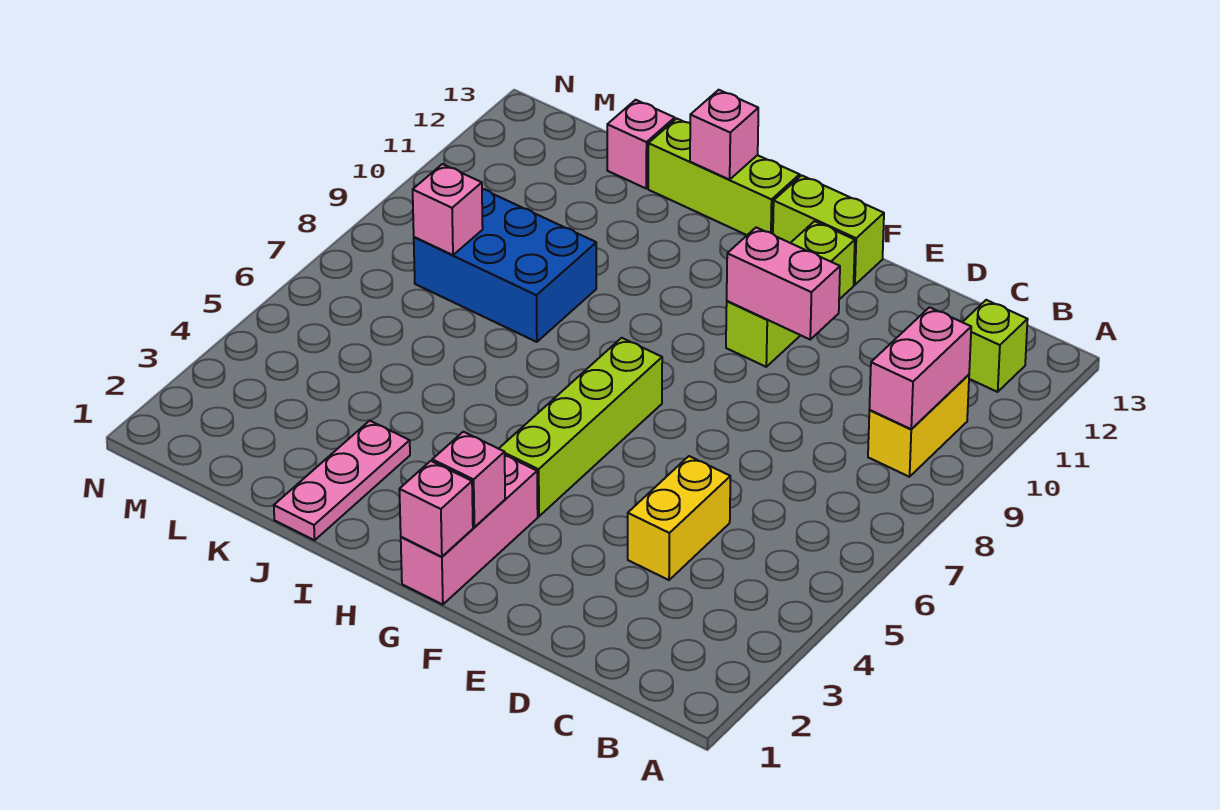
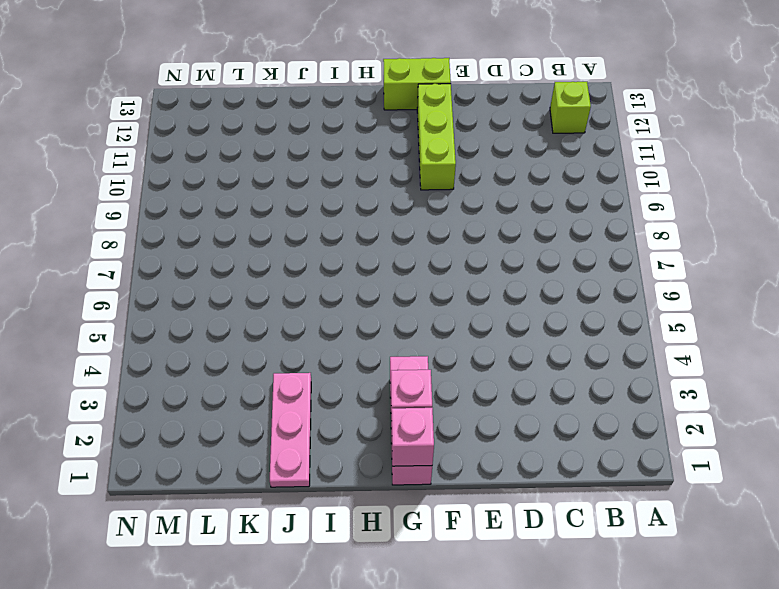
none -> yellow 1x2 brick [868,375,969,477]
none -> yellow 1x2 brick [628,456,730,580]
none -> lime 1x4 brick [499,338,662,516]

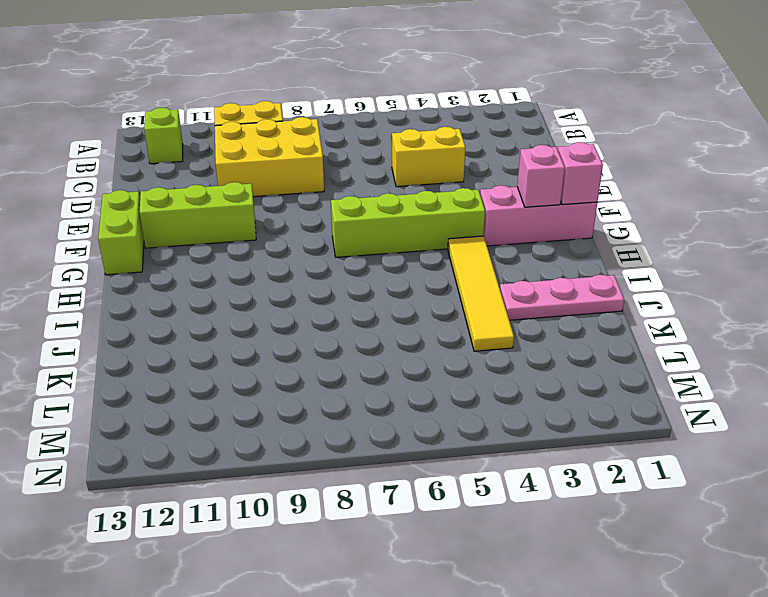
yellow 2x3 brick [215,117,324,197] -> none
yellow 1x4 tile [448,236,514,351] -> none
none -> lime 1x3 brick [648,119,800,235]
none -> blue 2x3 brick [414,189,596,342]
none -> pink 1x1 brick [607,100,675,188]

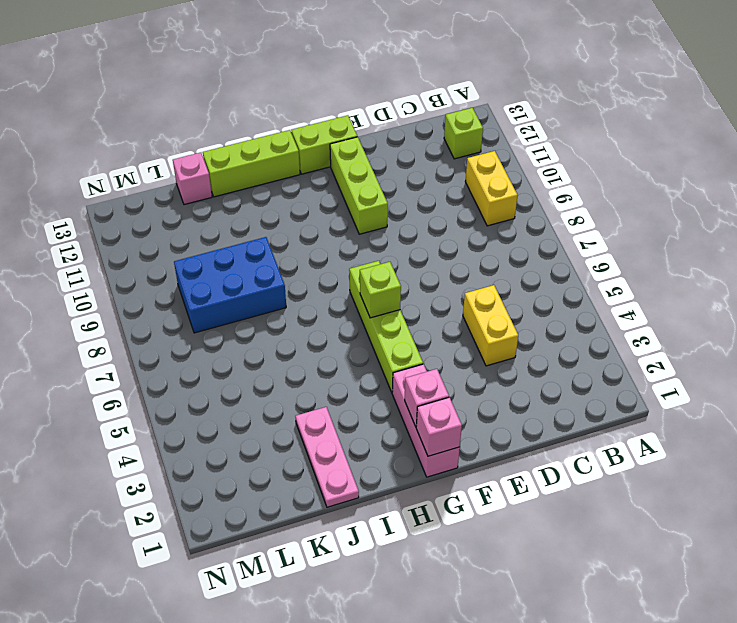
lime 1x1 brick [360,262,401,318] -> none
none -> pink 1x2 brick [869,307,971,429]
none -> pink 1x2 brick [727,227,840,339]
none -> pink 1x1 brick [690,90,758,180]

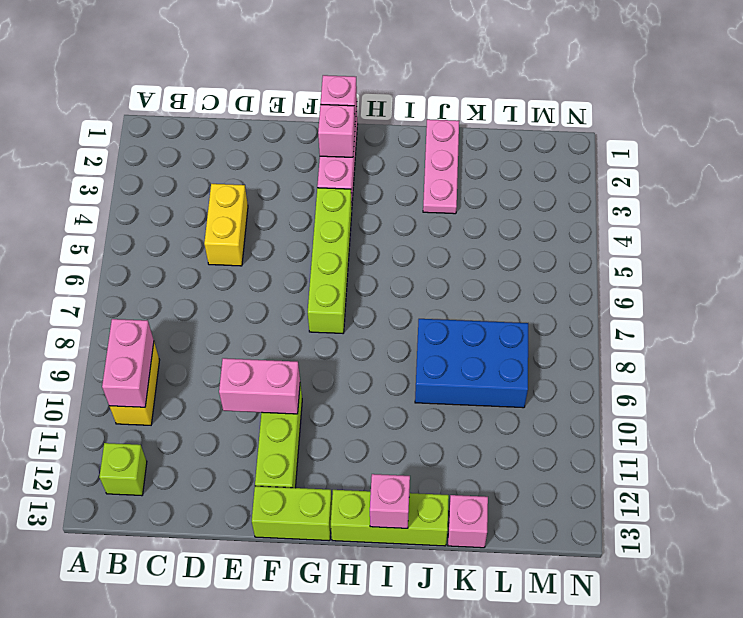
none -> pink 1x1 brick [413,164,483,255]

